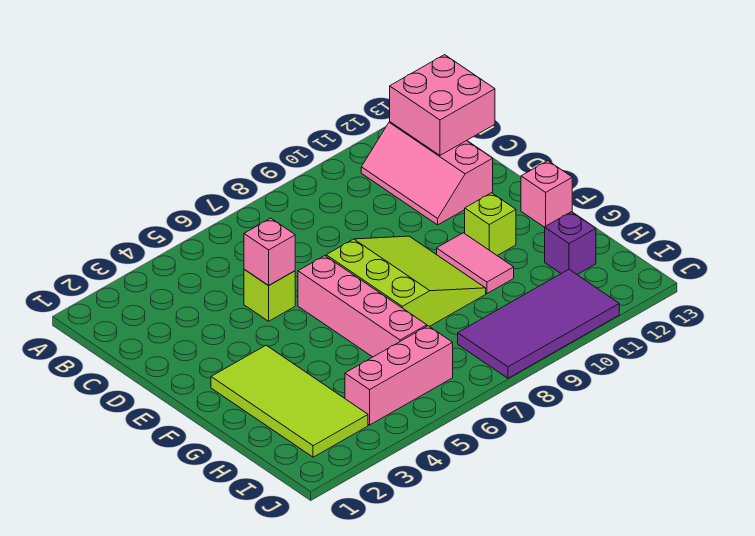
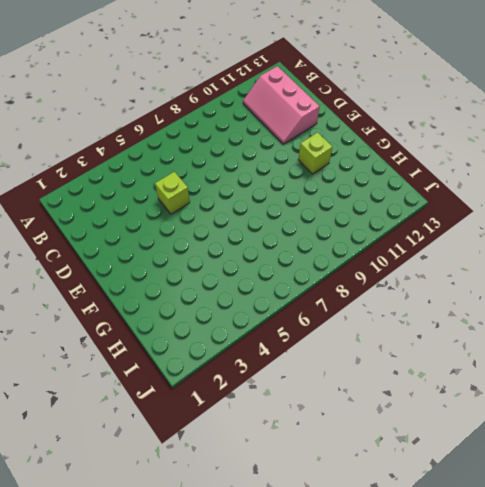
none -> pink 1x4 brick [298,256,427,357]
none -> lime 3x3 slope [326,236,486,327]
none -> lime 2x4 tile [211,345,368,457]

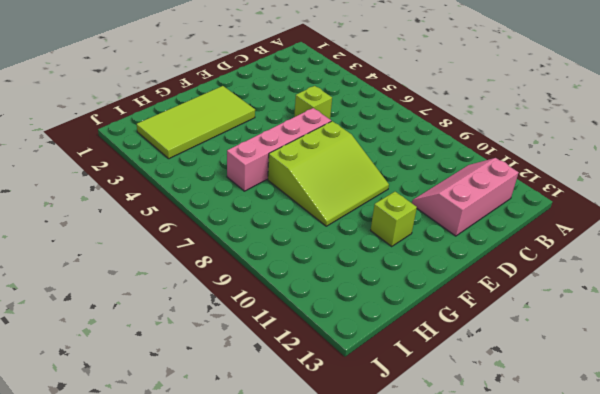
none -> pink 1x2 tile [437,233,514,294]
none -> pink 1x1 brick [521,161,572,227]
none -> purple 1x1 brick [545,212,596,274]

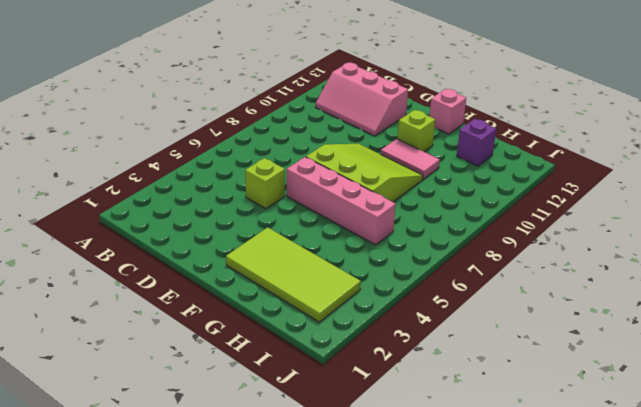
none -> pink 1x3 brick [345,326,453,425]
none -> purple 2x4 tile [458,270,619,378]
none -> pink 2x2 brick [390,55,495,155]

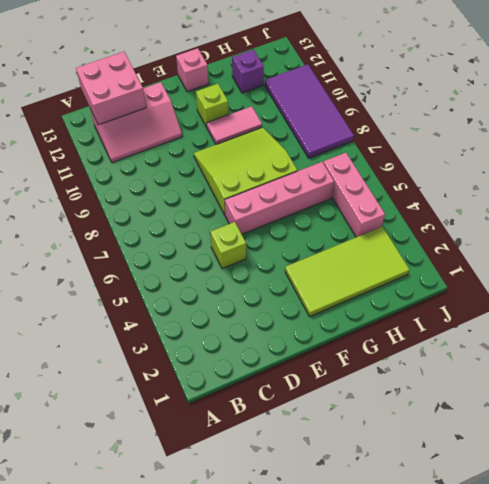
none -> pink 1x1 brick [244,218,295,286]

